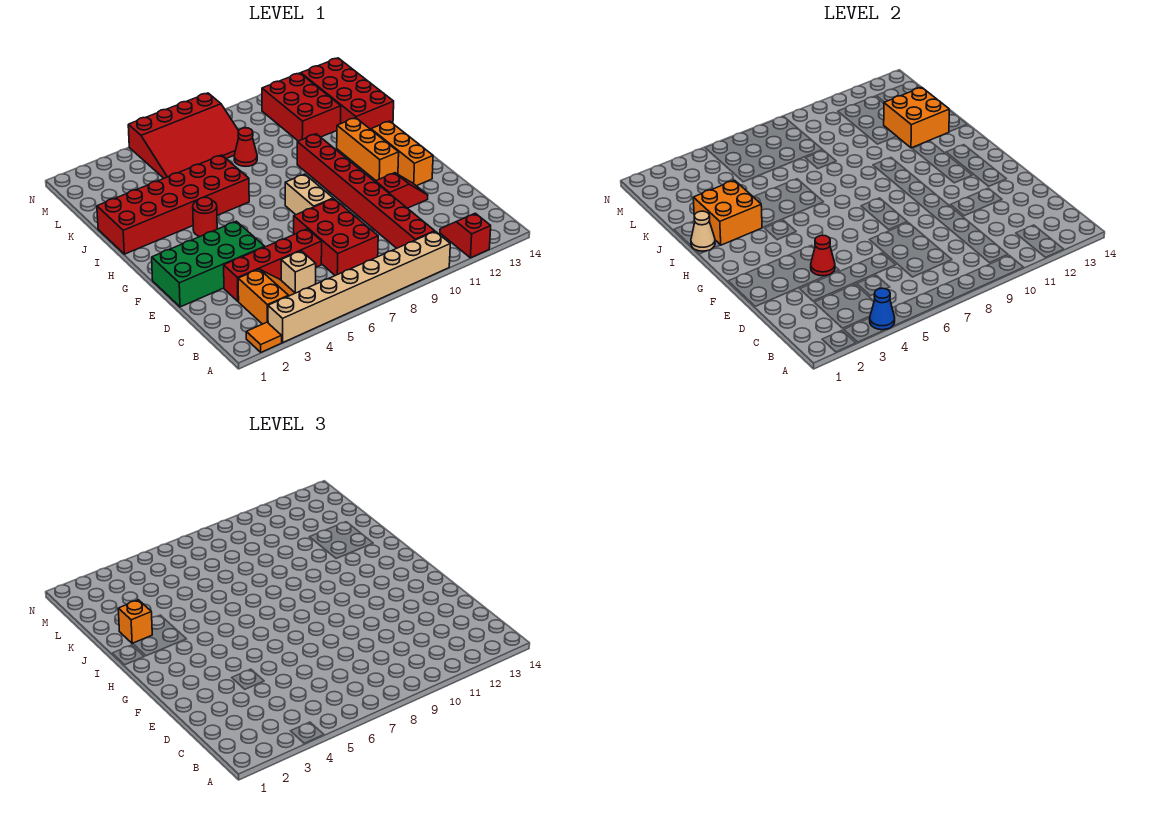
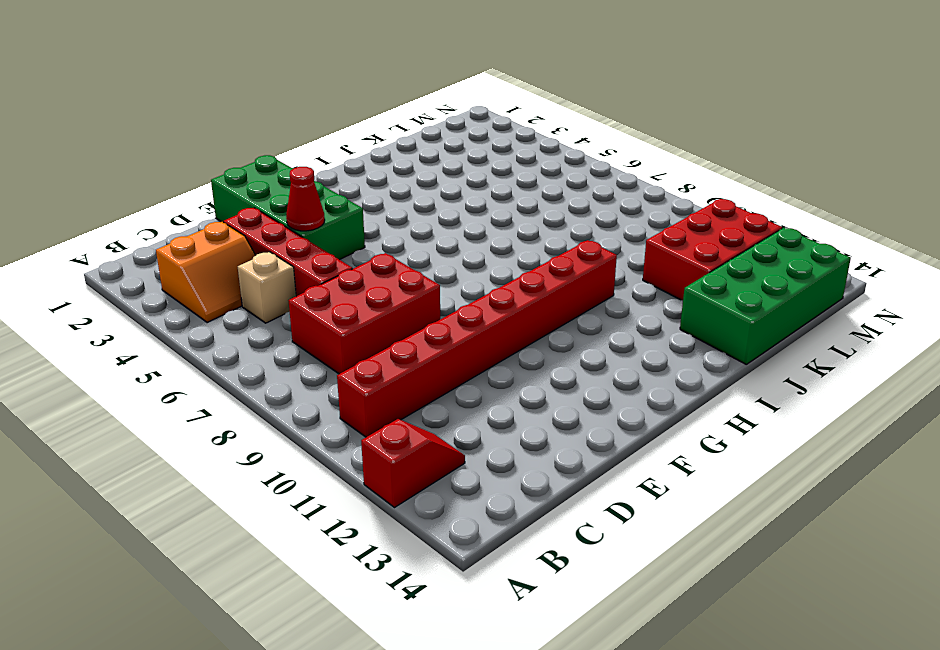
green 2x4 brick [680,228,851,364] -> red 2x4 brick [301,58,394,129]
none -> orange 1x1 tile [246,322,282,352]
none -> tan 1x8 brick [268,231,450,342]
none -> red 1x2 slope [375,173,428,208]

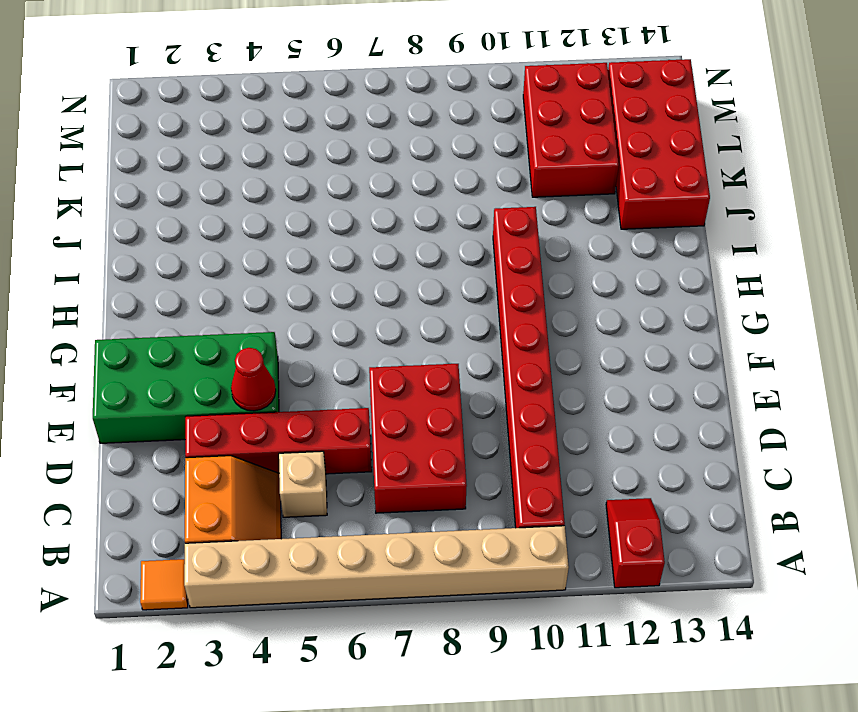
none -> red 1x2 slope [375,173,428,208]
none -> tan 1x2 brick [285,174,333,215]
none -> orange 1x3 brick [371,121,433,186]

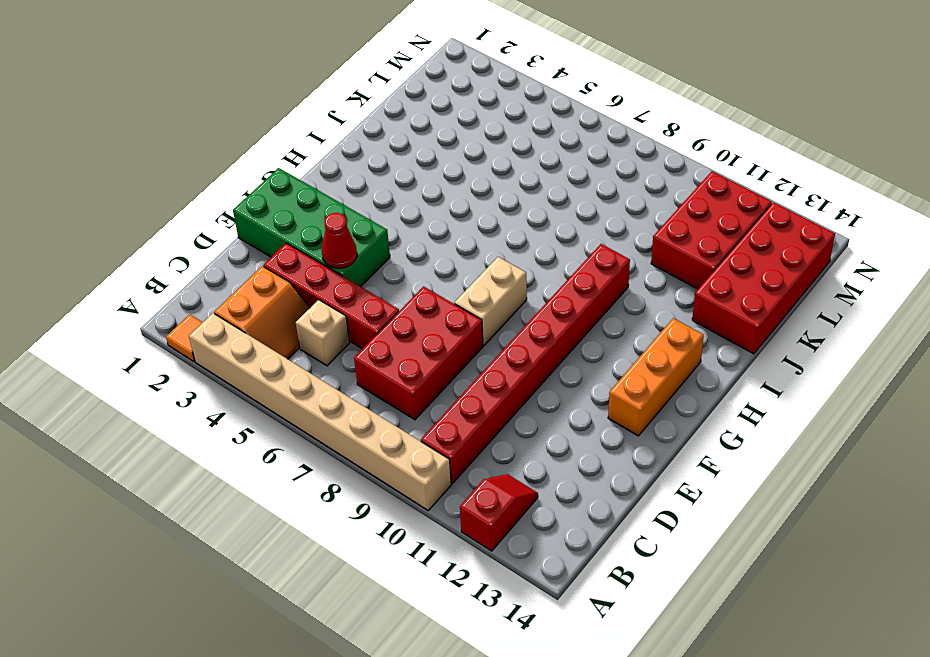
none -> red 1x2 slope [375,173,428,208]
none -> orange 1x3 brick [337,118,399,180]
none -> red 1x1 round brick [193,197,217,237]

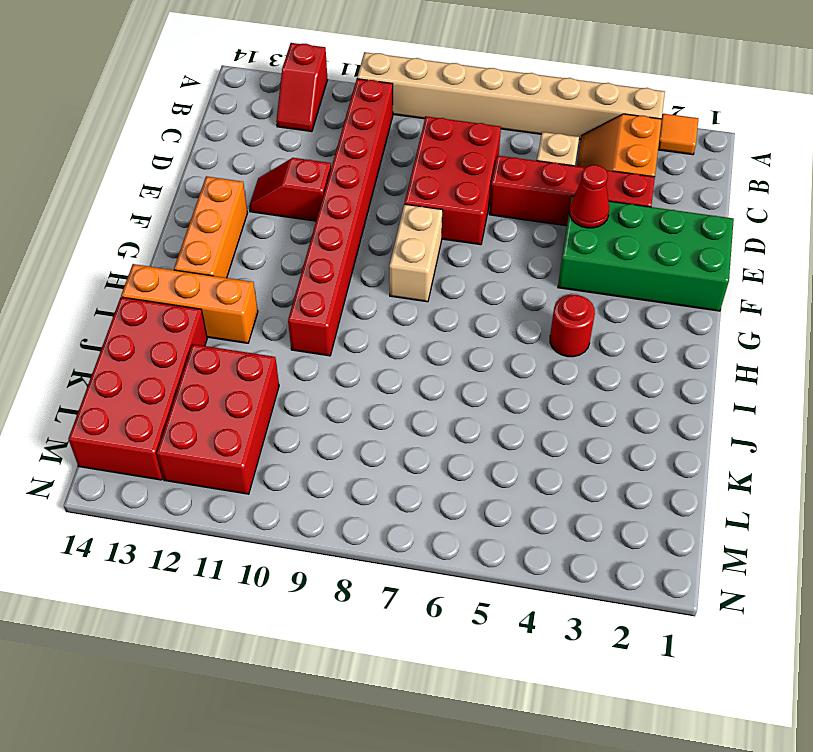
orange 1x3 brick [121,264,258,343] -> orange 1x3 brick turned to [337,118,399,180]
none -> red 2x6 brick [97,155,249,254]
none -> red 1x1 cone [234,128,257,166]
none -> red 3x4 slope [128,93,239,178]

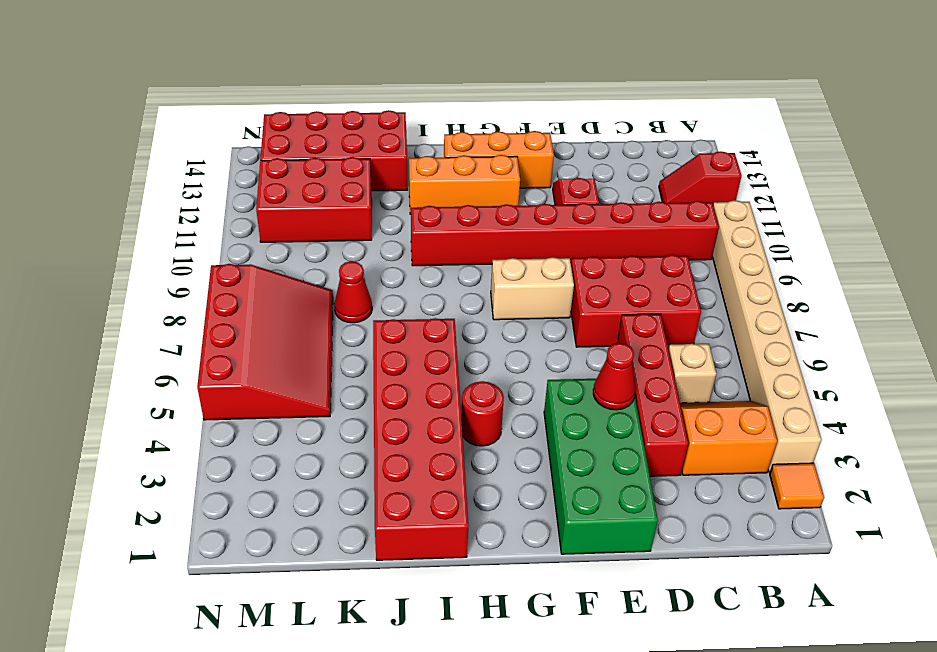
none -> blue 1x1 cone [870,288,895,330]
none -> tan 1x1 cone [691,211,715,251]
none -> orange 2x2 brick [693,180,762,245]

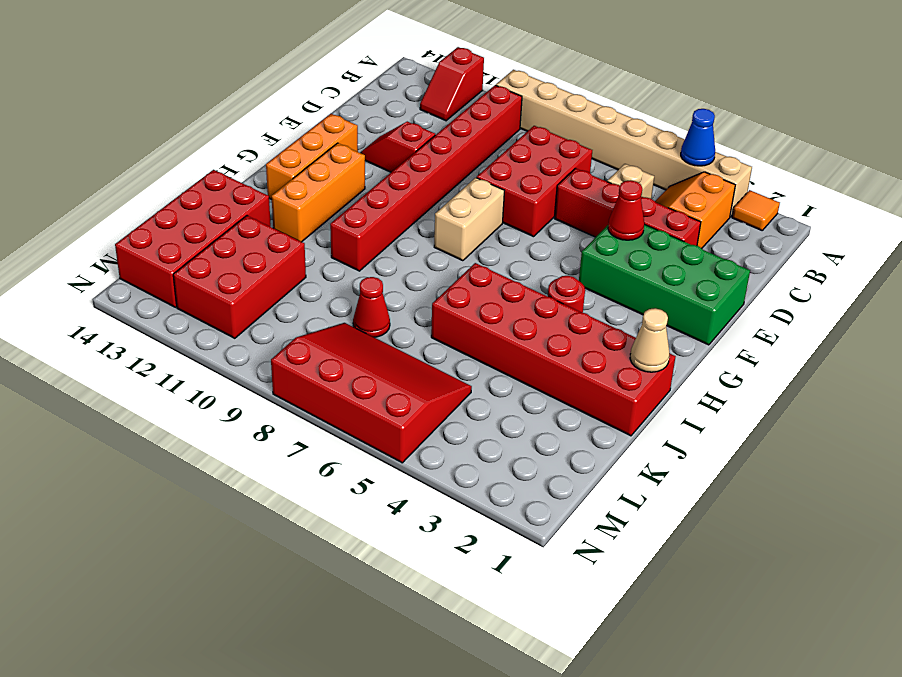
none -> orange 2x2 brick [693,180,762,245]
none -> orange 2x2 brick [884,87,949,148]
none -> orange 1x1 brick [118,600,152,644]

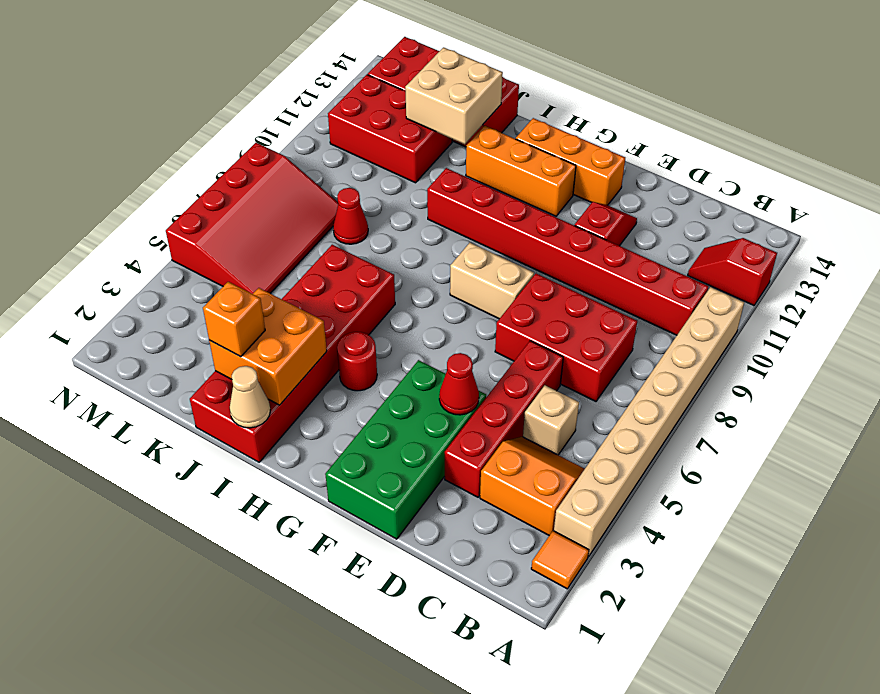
tan 2x2 brick [405,48,503,144] -> orange 2x2 brick [884,87,949,148]
none -> blue 1x1 cone [870,288,895,330]

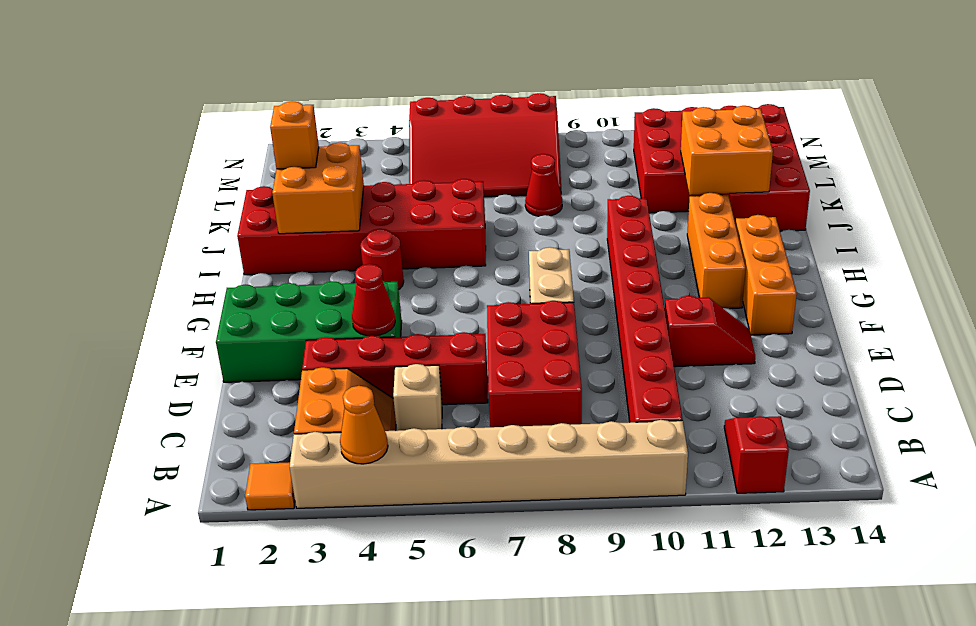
orange 1x1 cone [340,386,388,464] -> blue 1x1 cone [870,288,895,330]
none -> tan 1x1 cone [691,211,715,251]

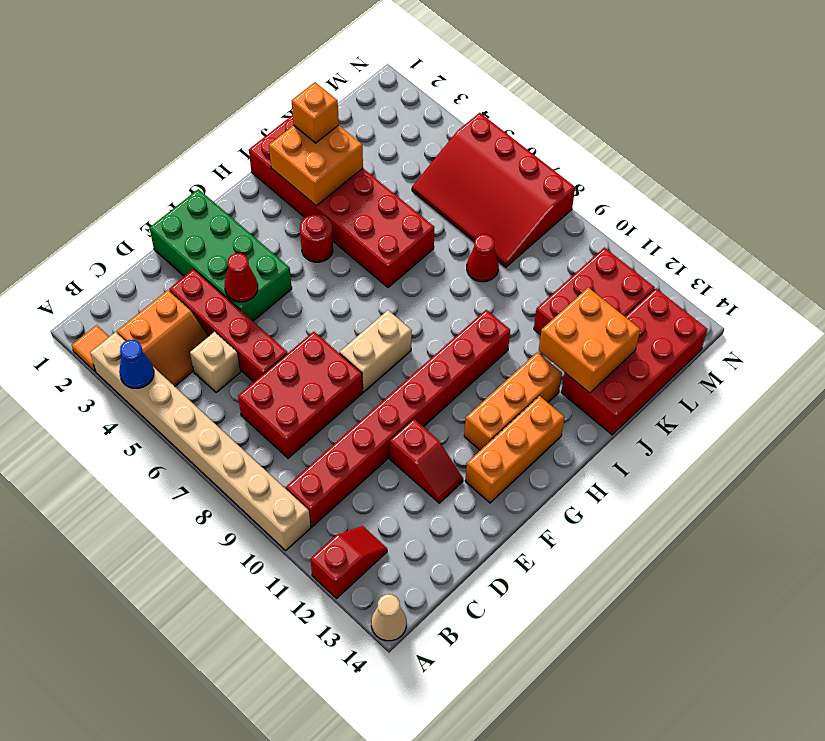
tan 1x1 cone [371,594,406,641] -> tan 1x1 cone moved to [691,211,715,251]

